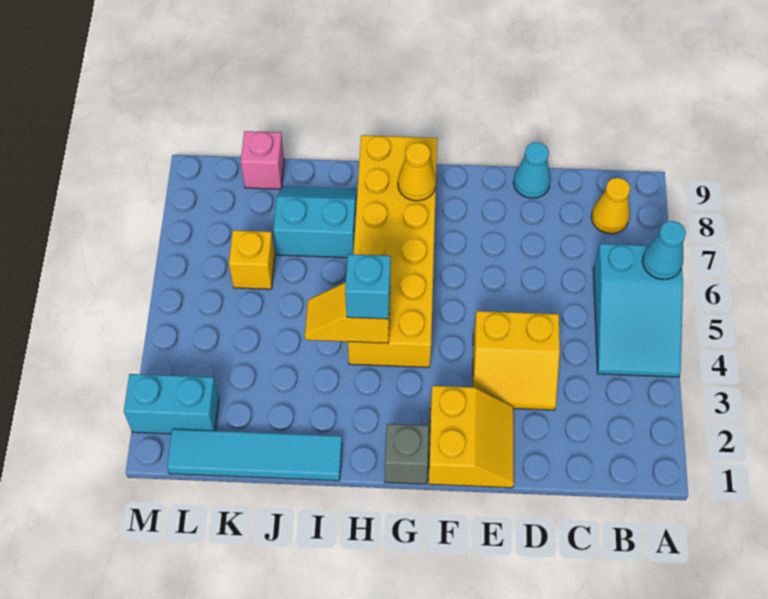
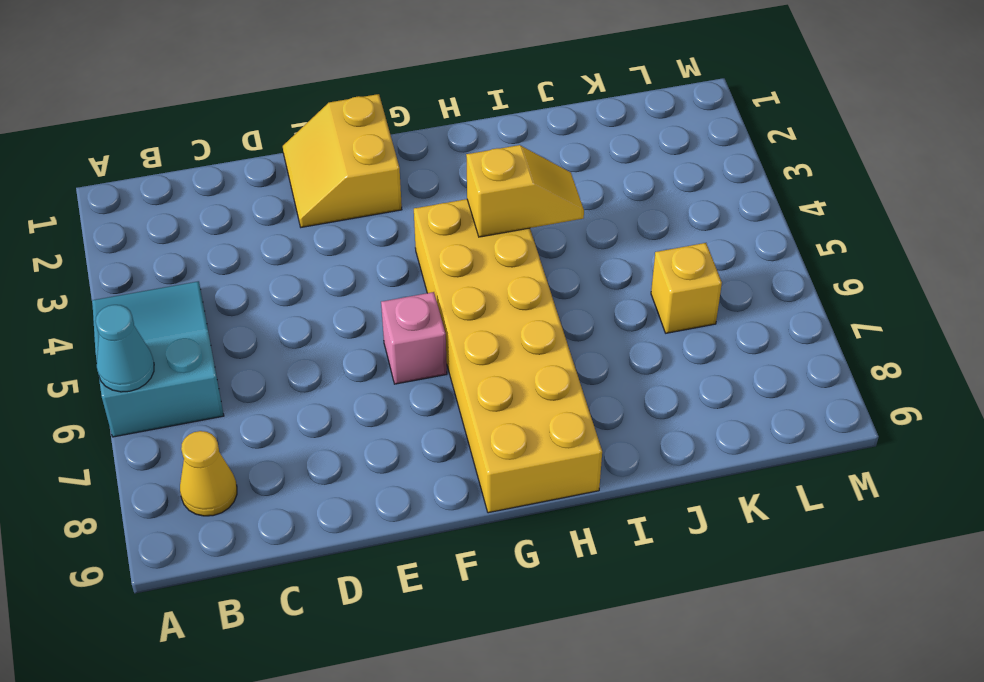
pink 1x1 brick [381,292,447,384] -> pink 1x1 brick moved to [241,131,284,189]
none -> yellow 2x2 slope [473,311,560,410]
none -> cyan 1x1 cone [514,142,551,198]
none -> grey 1x1 brick [385,424,429,484]

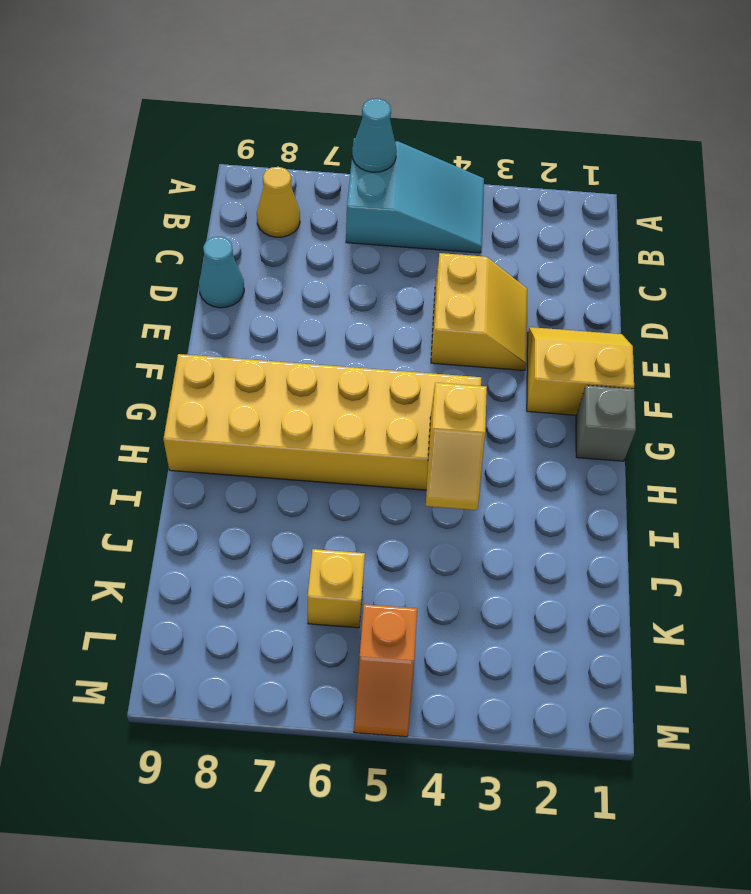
orange 1x2 slope [354,604,417,737] -> none
none -> cyan 1x4 tile [167,429,342,481]
none -> cyan 2x2 slope [273,186,358,258]
none -> pink 1x1 brick [241,131,284,189]

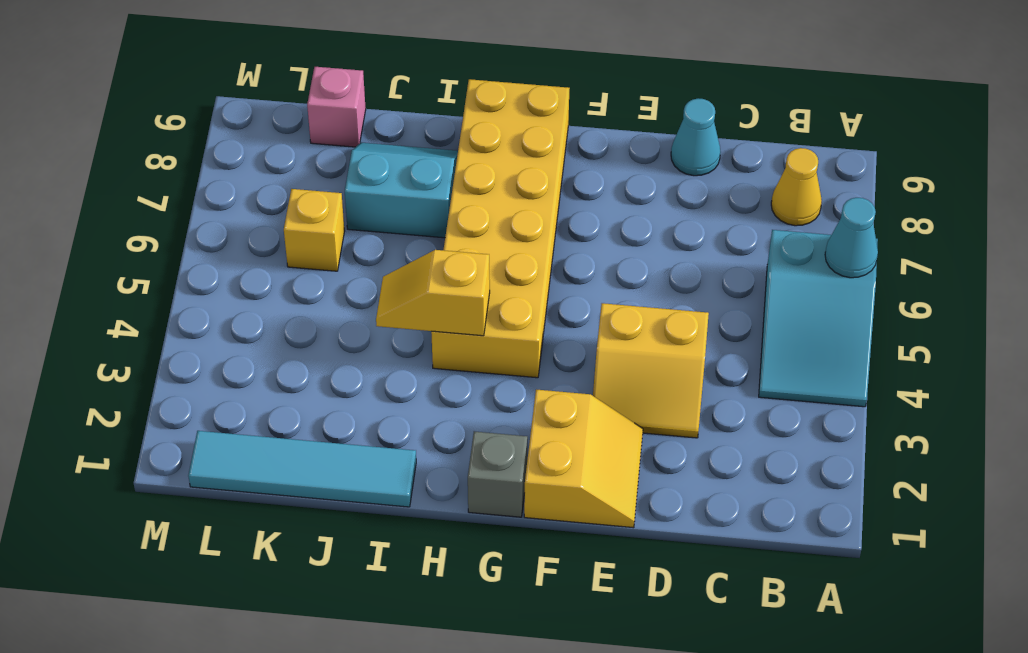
none -> cyan 1x2 brick [124,374,219,434]
none -> yellow 1x1 cone [398,142,436,201]
none -> cyan 1x1 brick [345,254,391,319]

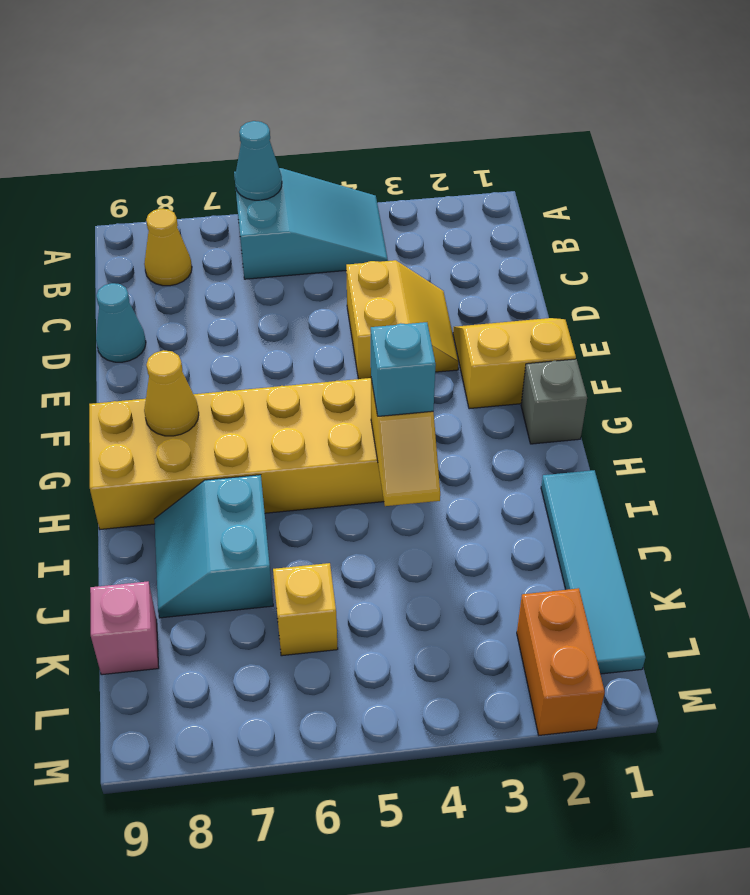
orange 1x2 brick [517,588,605,735] -> cyan 1x2 brick [124,374,219,434]

